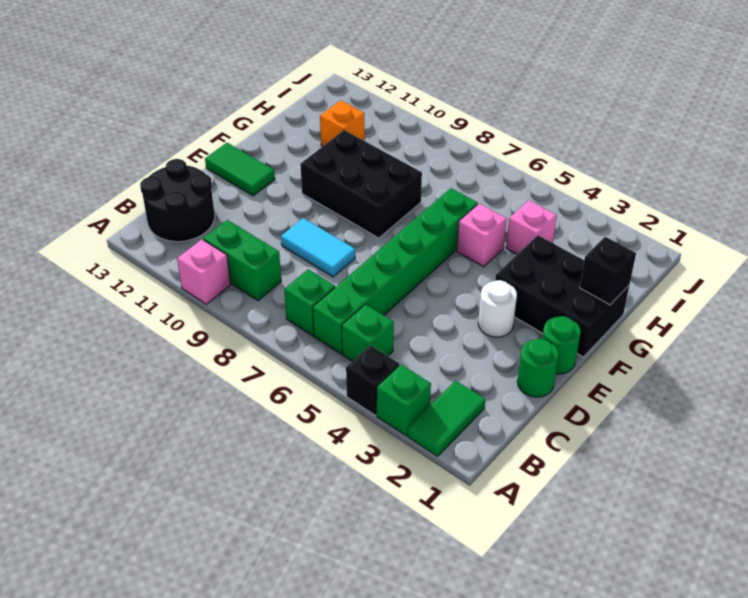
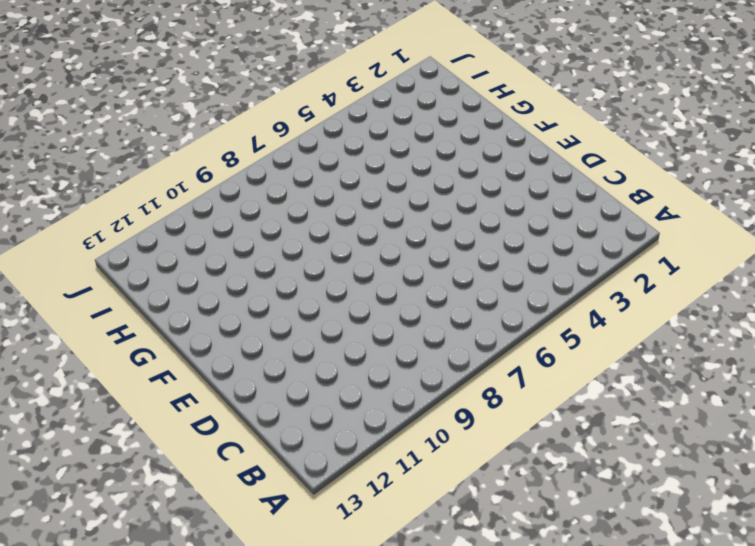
none -> green 1x2 tile [408,381,485,456]
none -> green 1x1 brick [377,365,431,435]
none -> black 1x1 brick [346,345,399,415]

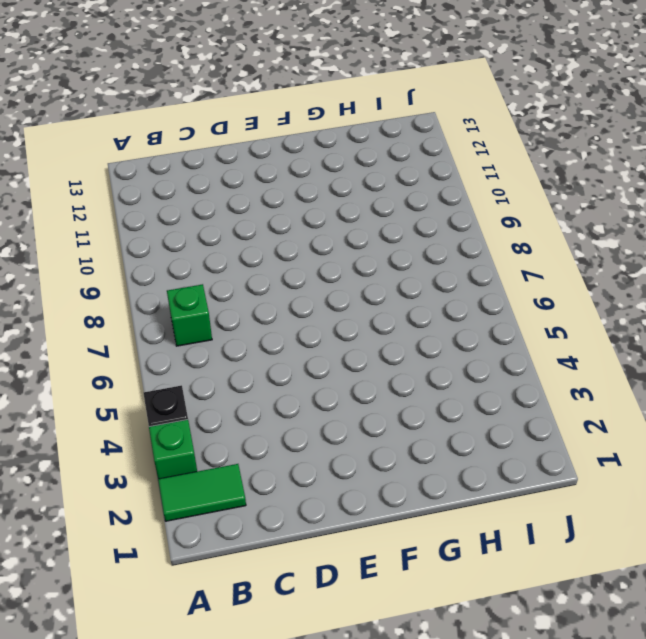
none -> pink 1x1 brick [177,240,230,304]
none -> green 1x1 brick [342,304,394,361]
none -> green 1x6 brick [313,188,478,354]

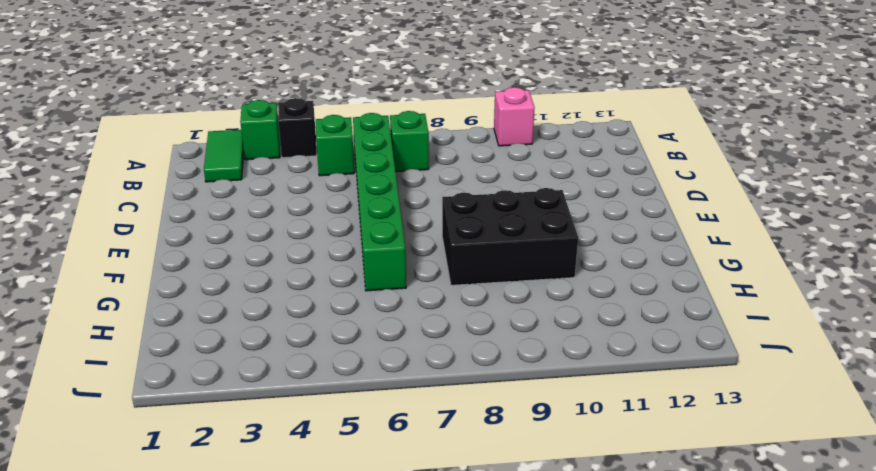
none -> green 1x2 brick [203,220,281,301]
none -> black 2x2 round brick [140,159,215,242]
none -> green 1x1 round brick [517,339,559,397]

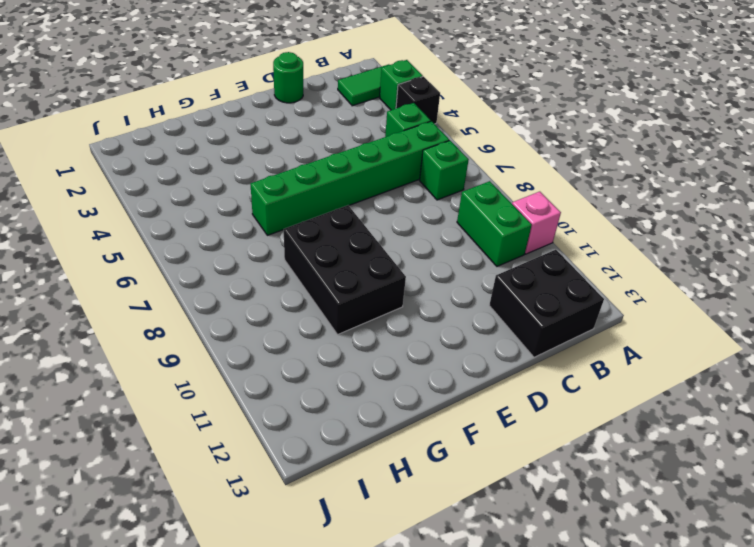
black 2x2 brick [489,250,604,357] -> black 2x2 round brick [140,159,215,242]
none -> cyan 1x2 tile [281,218,355,277]
none -> green 1x1 round brick [542,316,581,374]
none -> white 1x1 round brick [478,280,517,337]

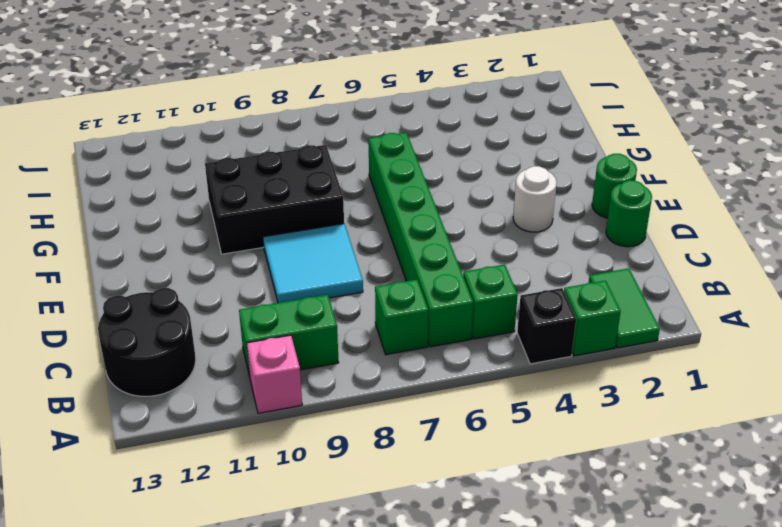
cyan 2x2 tile [263,224,363,303] -> cyan 1x2 tile [281,218,355,277]
none -> green 1x2 tile [205,143,275,196]
none -> black 2x3 brick [495,235,629,357]
none -> pink 1x1 brick [457,203,507,267]

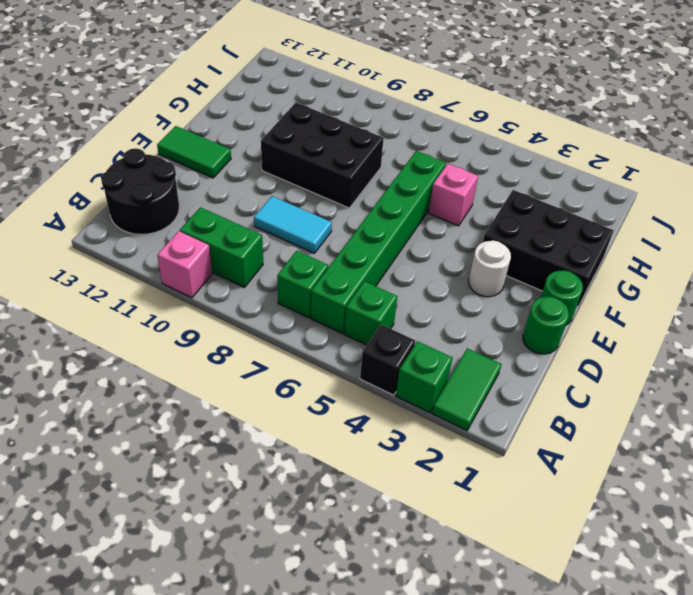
none -> pink 1x1 brick [506,200,557,254]
none -> orange 1x1 brick [320,100,365,146]
none -> black 1x1 brick [580,237,636,305]

